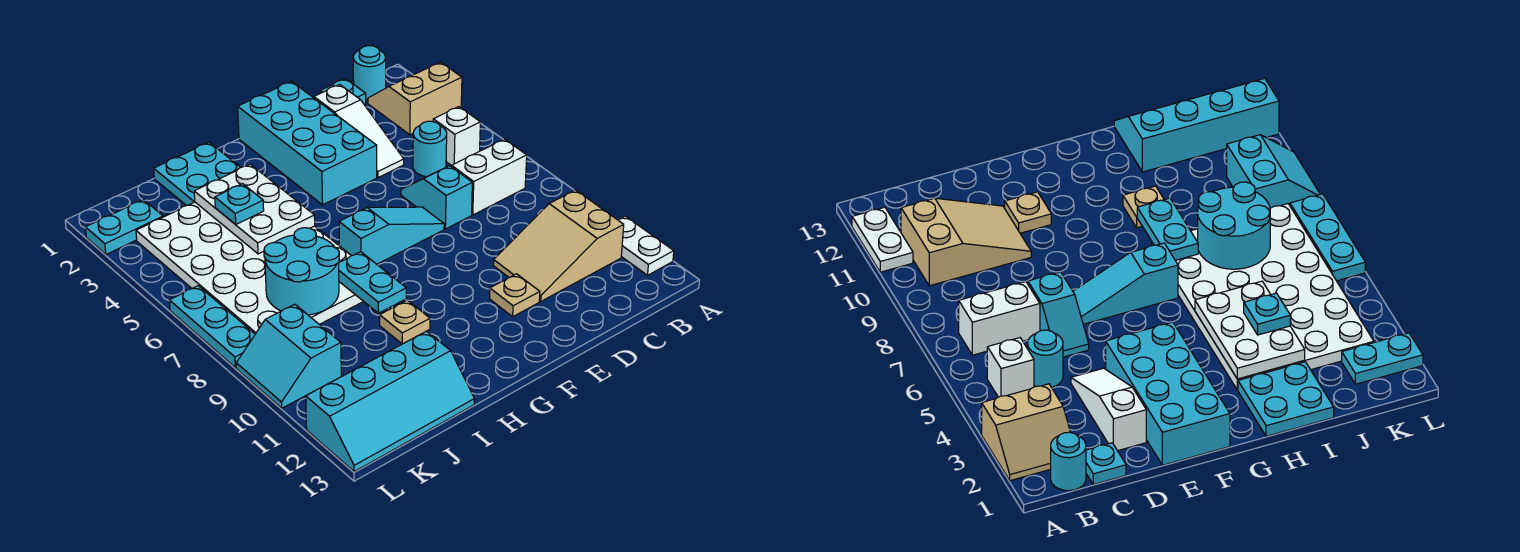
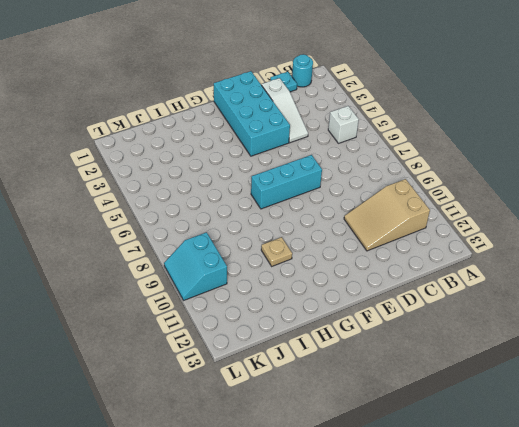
cyan 1x3 brick [251,155,322,209] -> cyan 1x3 slope [339,207,444,264]
none -> tan 2x2 slope [368,62,462,135]
none -> white 1x2 plate [618,216,674,275]
none -> white 1x2 brick [452,139,527,215]

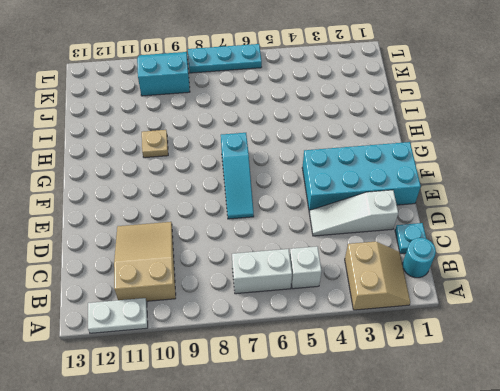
white 1x2 brick [232,249,292,294] -> white 1x2 brick turned to [452,139,527,215]
none -> cyan 1x1 round brick [413,121,447,177]
none -> cyan 1x2 slope [401,166,472,229]
none -> tan 1x1 plate [490,274,540,317]

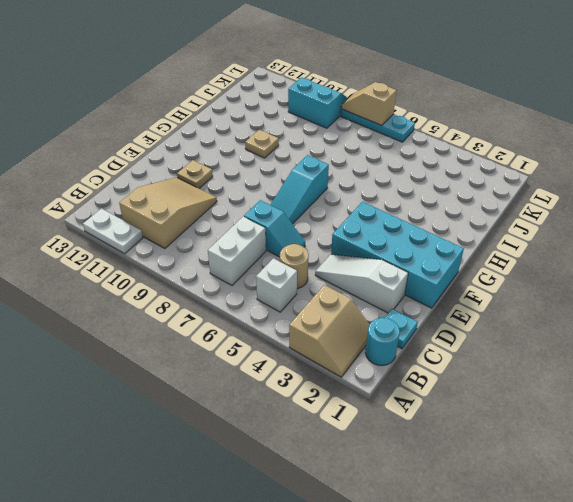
tan 1x1 round brick [280,244,309,288] -> cyan 1x1 round brick [413,121,447,177]
tan 1x2 slope [341,82,397,126] -> none
none -> cyan 2x2 plate [154,142,241,206]
none -> white 4x6 plate [136,202,364,334]
none -> cyan 2x4 slope [306,331,475,472]

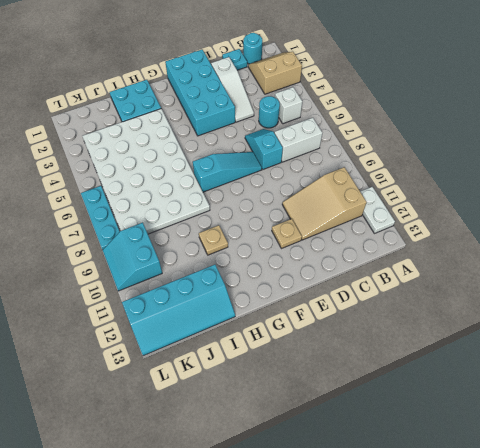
none -> cyan 1x2 plate [86,200,163,254]
none -> white 2x3 plate [194,164,315,254]
none -> cyan 1x2 plate [339,252,406,313]

